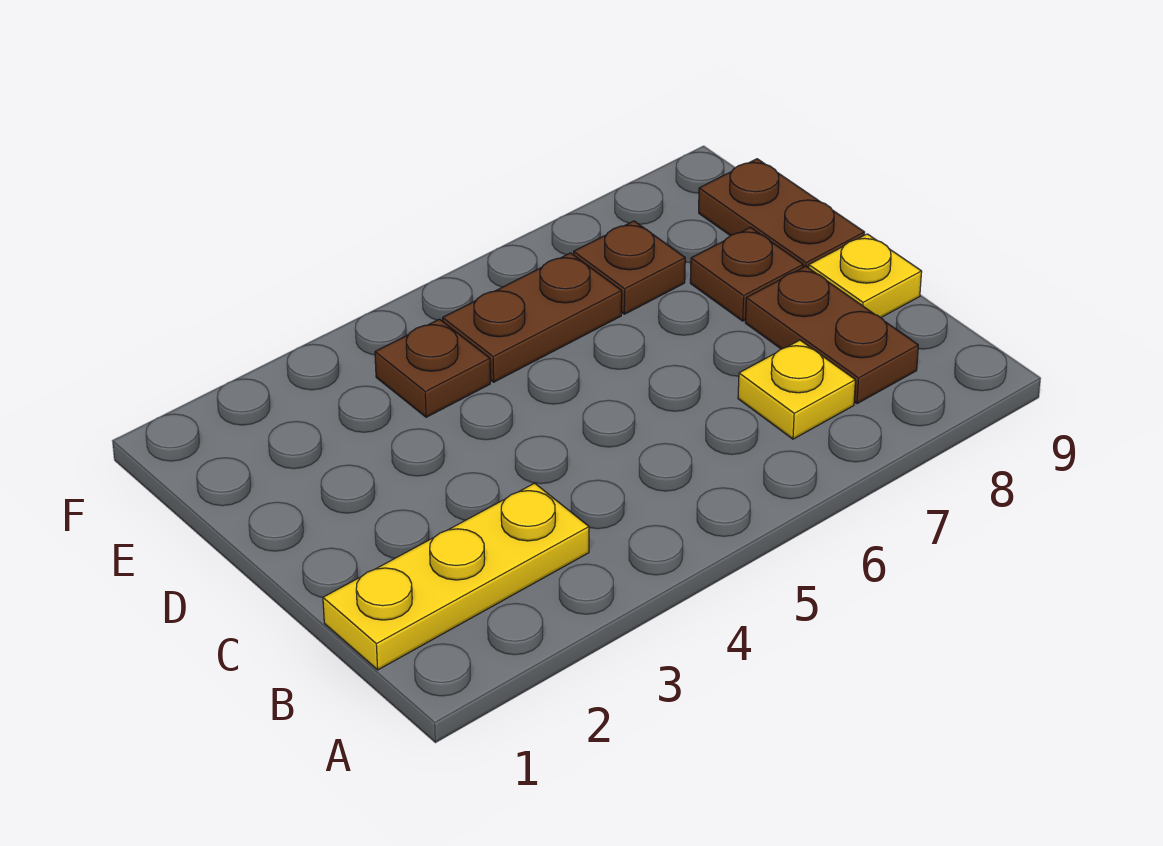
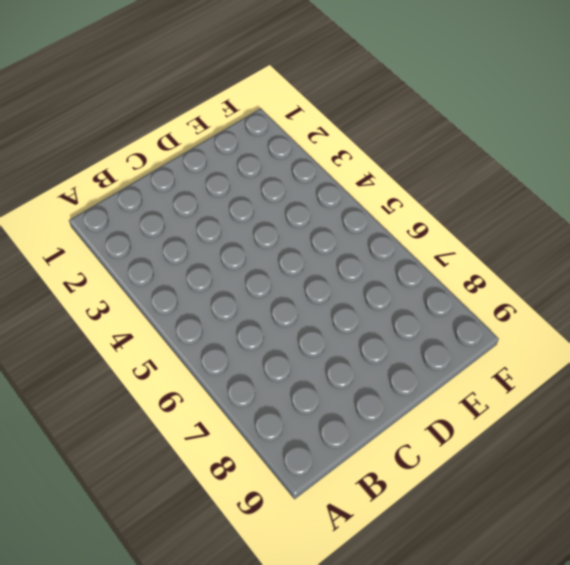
none -> yellow 1x3 plate [323,483,589,670]
none -> yellow 1x1 plate [738,340,855,439]

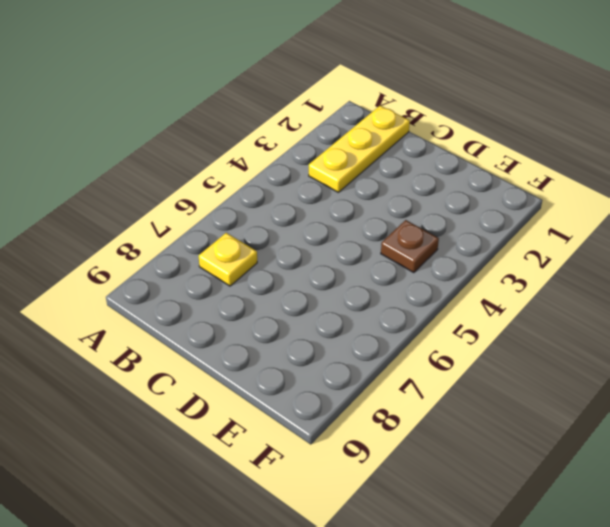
none -> brown 1x2 plate [745,266,918,404]
none -> yellow 1x1 plate [809,234,922,318]

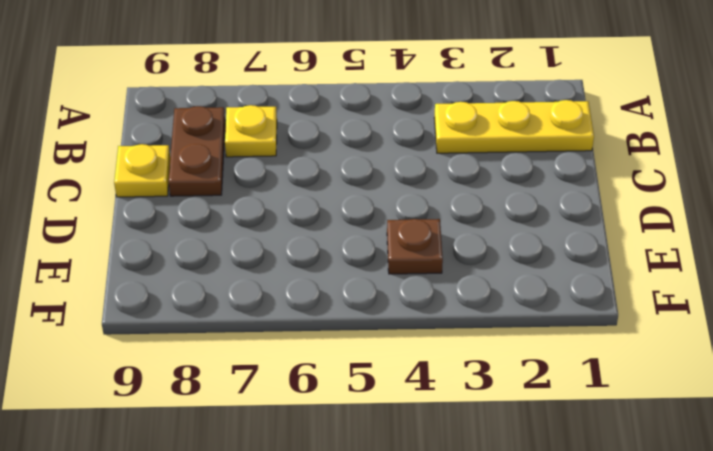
none -> brown 1x1 plate [690,227,803,321]
none -> brown 1x2 plate [699,159,865,268]

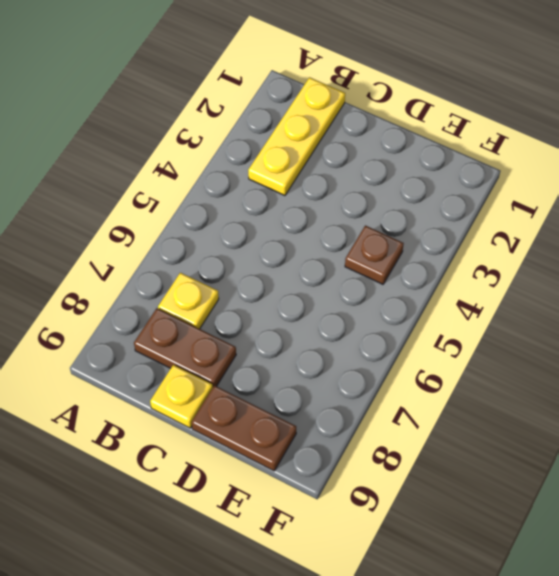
none -> brown 1x1 plate [690,227,803,321]
none -> brown 1x2 plate [443,253,622,382]

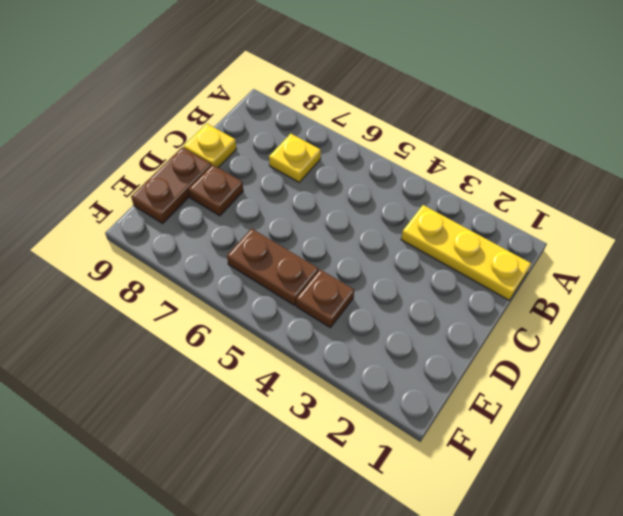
none -> brown 1x2 plate [745,266,918,404]
none -> brown 1x1 plate [574,221,685,314]

